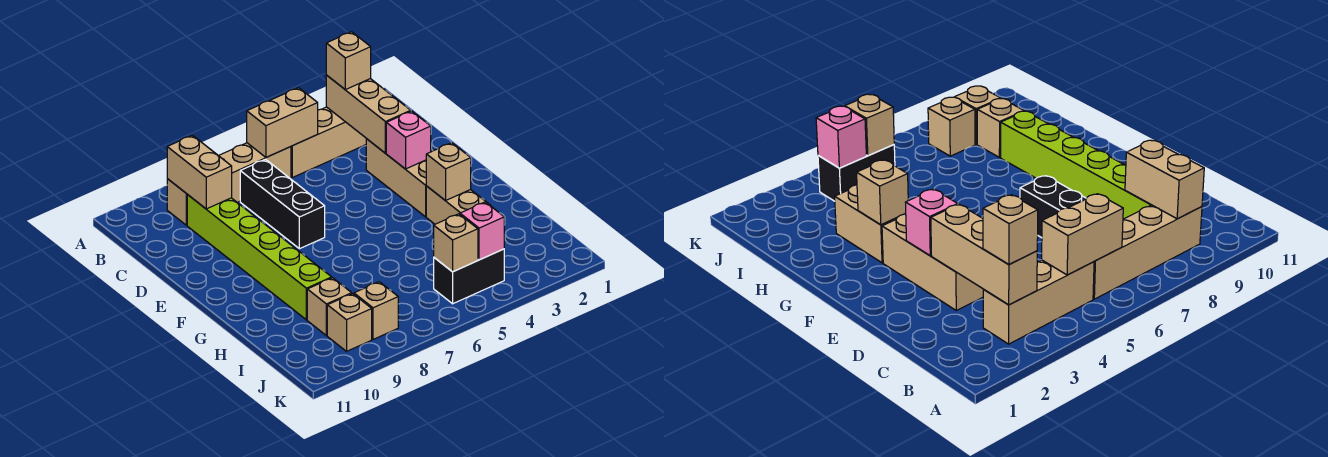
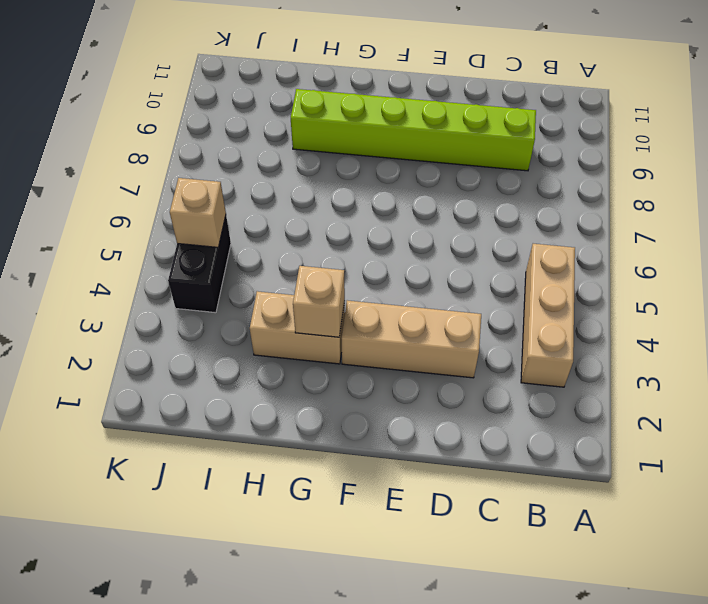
none -> tan 1x4 brick [167,143,291,225]
none -> black 1x3 brick [240,159,325,249]
none -> tan 1x1 brick [307,278,352,336]

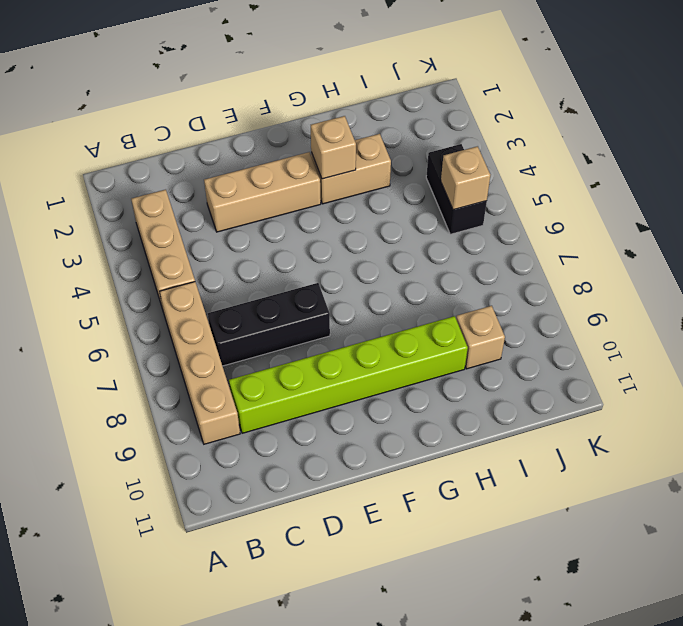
none -> tan 1x1 brick [354,282,398,339]
none -> tan 1x1 brick [327,294,372,351]
none -> tan 1x3 brick [326,75,411,153]

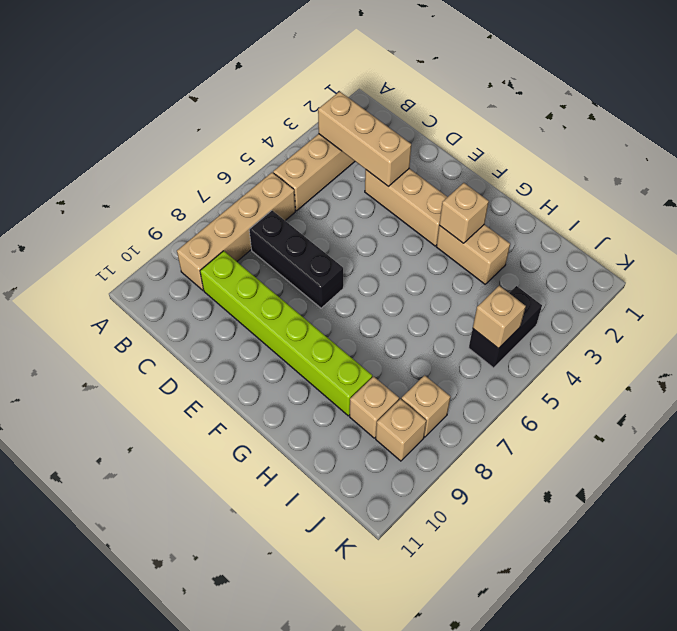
none -> tan 1x2 brick [247,88,318,157]
none -> tan 1x2 brick [167,135,232,209]
none -> pink 1x1 brick [386,111,431,169]

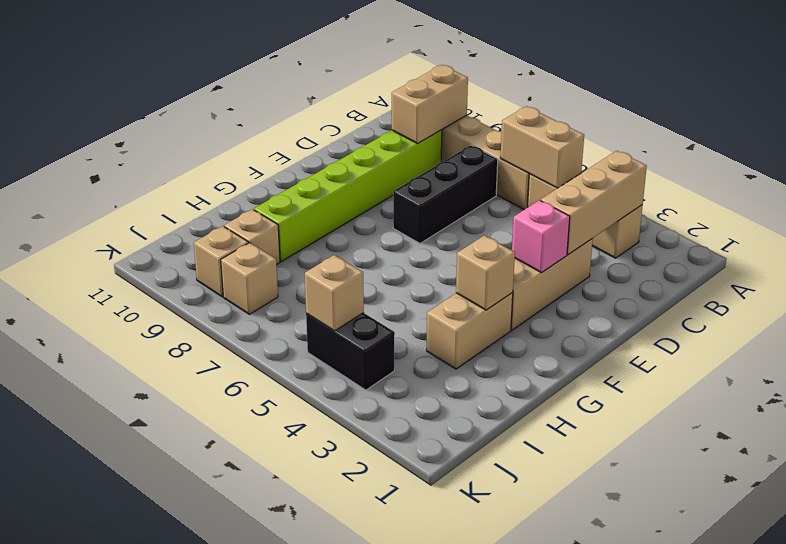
none -> pink 1x1 brick [460,202,504,260]
none -> tan 1x1 brick [326,32,371,90]

